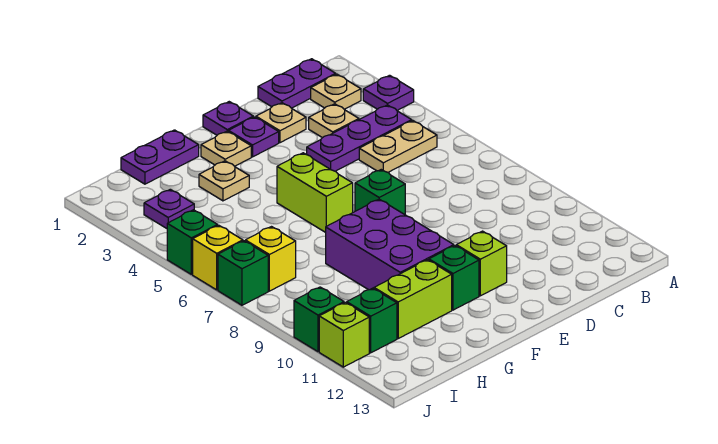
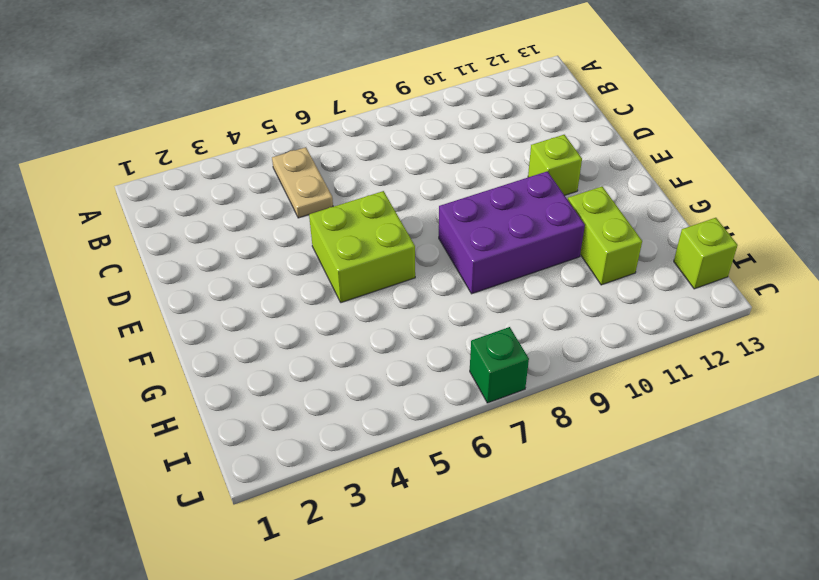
lime 2x2 brick [309,191,415,303] -> lime 1x2 brick [277,153,353,233]
lime 1x1 brick [674,218,738,289] -> lime 1x1 brick moved to [319,302,369,367]
none -> purple 1x1 plate [363,75,414,110]
none -> purple 1x2 plate [258,59,336,108]
none -> tan 1x1 plate [311,74,361,109]

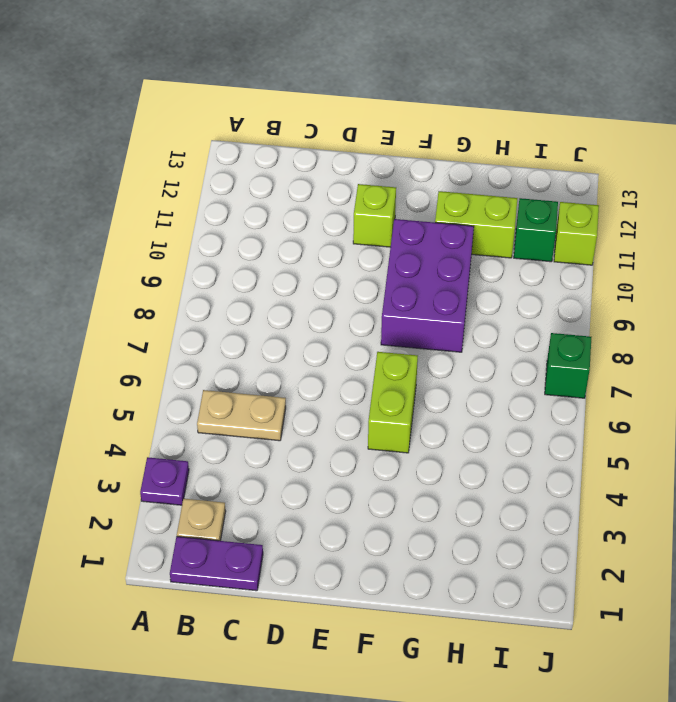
none -> purple 1x3 plate [307,105,412,171]
none -> tan 1x1 plate [309,104,359,138]
none -> tan 1x1 plate [256,103,306,143]

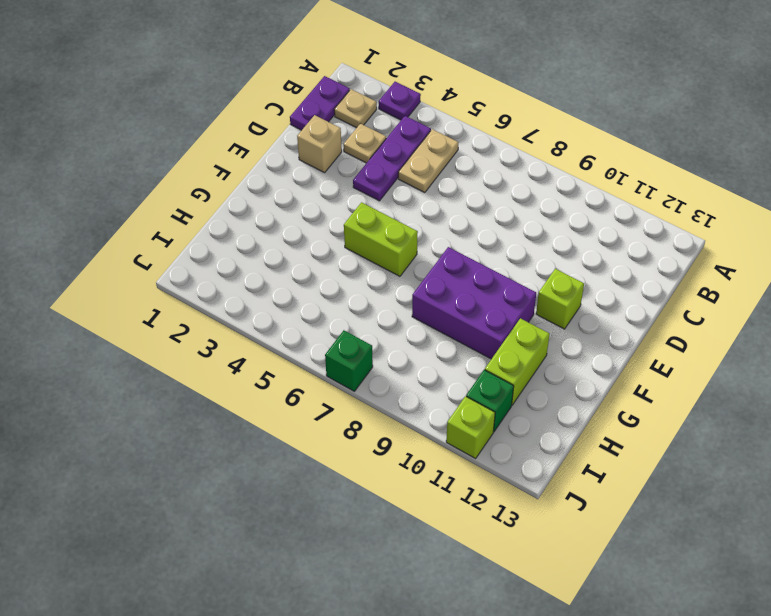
tan 1x1 brick [297,115,342,173] -> tan 1x1 plate [256,103,306,143]
none -> purple 1x1 plate [203,102,253,135]
none -> purple 1x1 plate [228,117,279,157]
none -> green 1x1 brick [355,170,405,215]

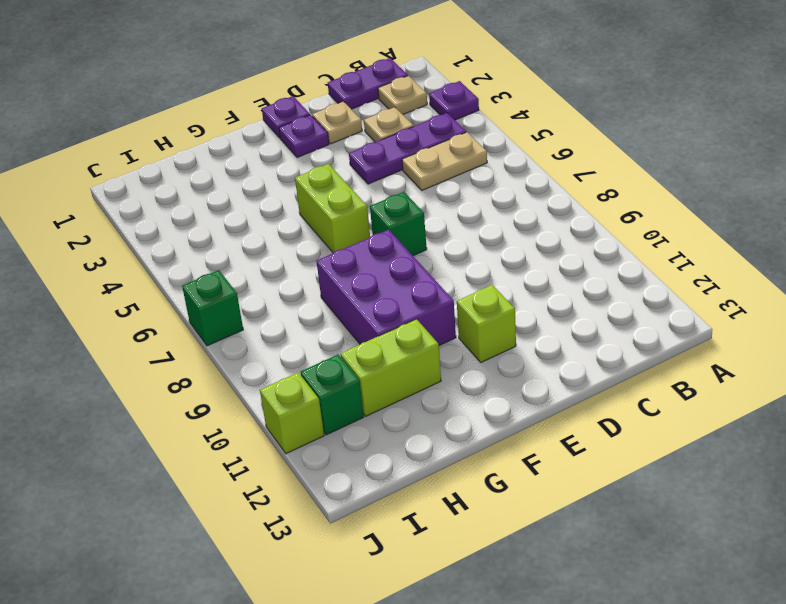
none -> tan 1x1 plate [201,131,251,166]
none -> green 1x1 brick [429,246,479,310]
none -> purple 1x2 plate [121,130,199,184]

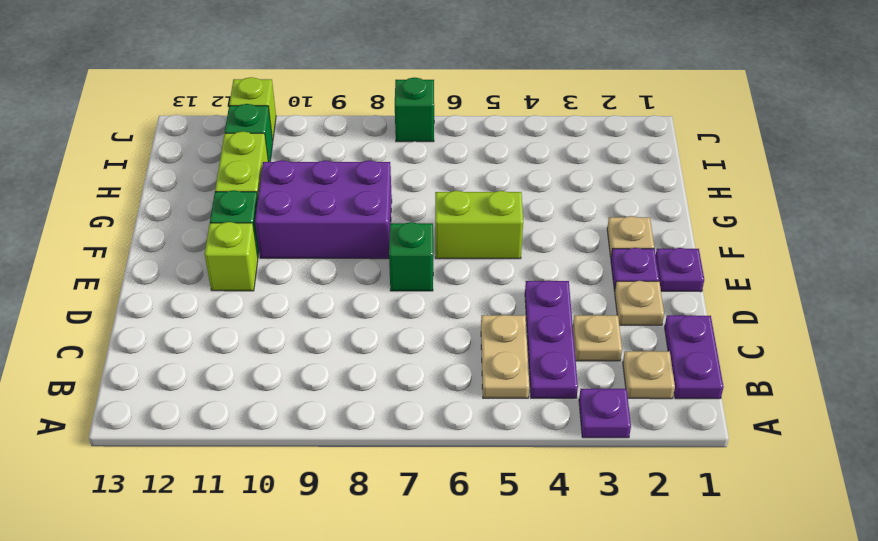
none -> purple 1x2 plate [121,130,199,184]
none -> tan 1x1 plate [199,161,249,201]
none -> purple 1x1 plate [144,189,194,228]

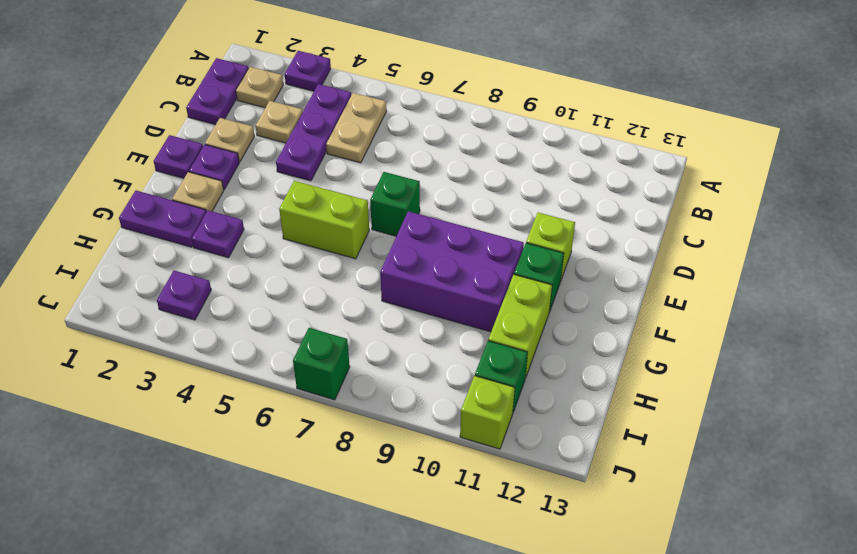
purple 1x2 plate [119,191,206,247] -> purple 1x2 plate turned to [121,130,199,184]
purple 1x1 plate [192,210,244,258] -> tan 1x1 plate [199,161,249,201]
none -> yellow 1x1 brick [245,227,296,291]
none -> green 1x1 brick [167,210,218,274]
none -> yellow 1x1 brick [193,225,243,290]

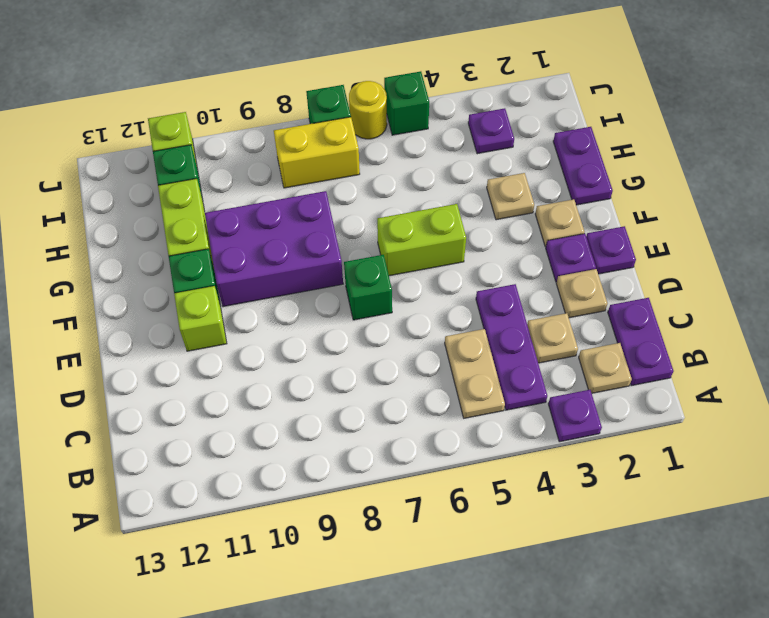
yellow 1x2 brick [274,117,360,188] -> yellow 1x1 brick [245,227,296,291]
yellow 1x1 round brick [349,81,387,139] -> yellow 1x1 brick [193,225,243,290]
none -> green 1x1 brick [294,287,344,352]

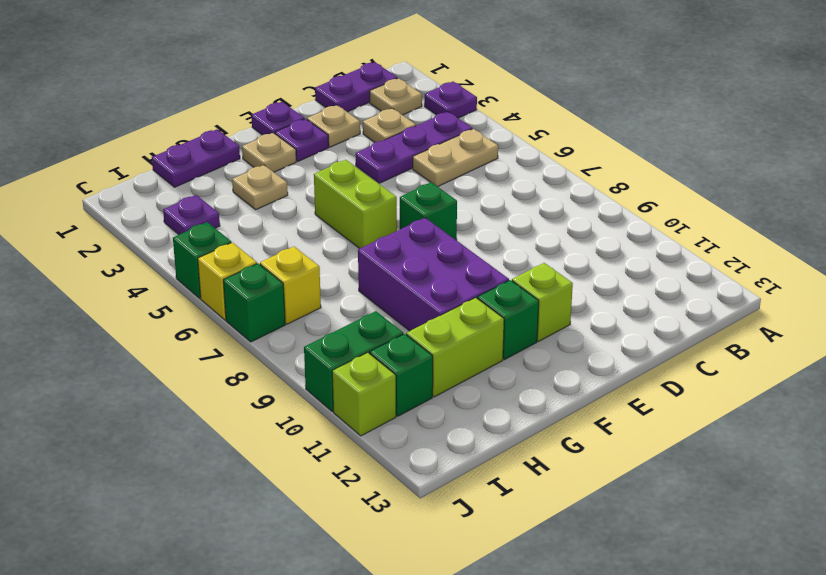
green 1x2 brick [304,311,403,412] -> green 1x1 brick [294,287,344,352]

